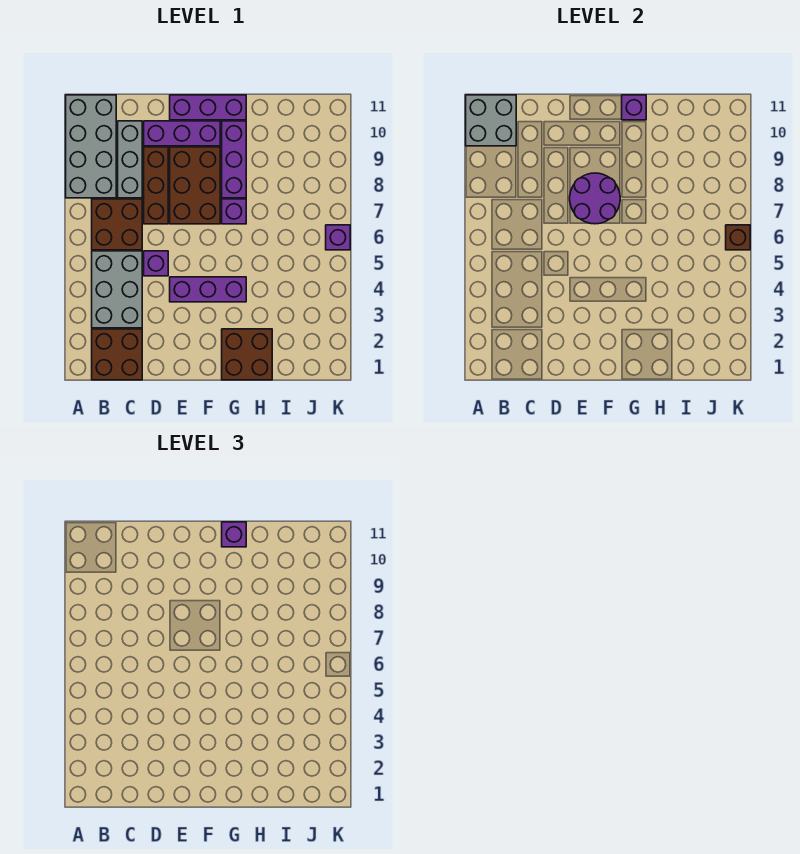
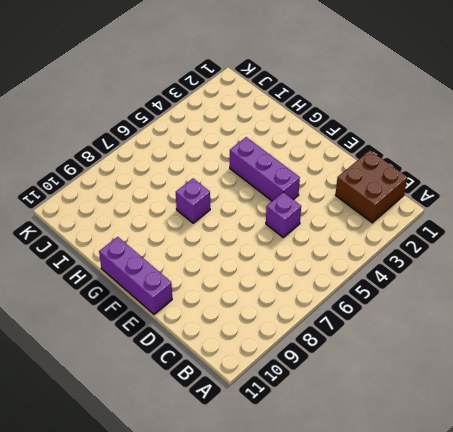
none -> grey 2x4 brick [66,95,116,198]
none -> grey 2x3 brick [92,251,142,328]
none -> brown 2x2 brick [92,199,142,250]

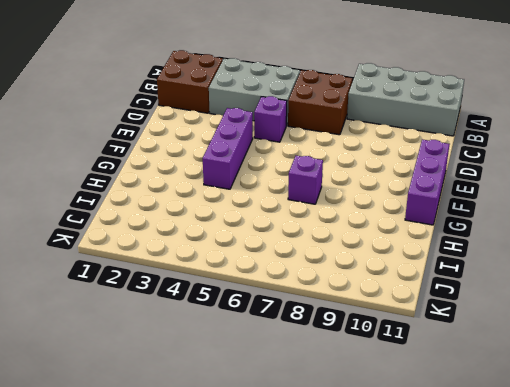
none -> grey 1x3 brick [118,121,142,198]
none -> brown 1x3 brick [144,147,168,224]
none -> purple 1x3 brick [144,121,220,146]

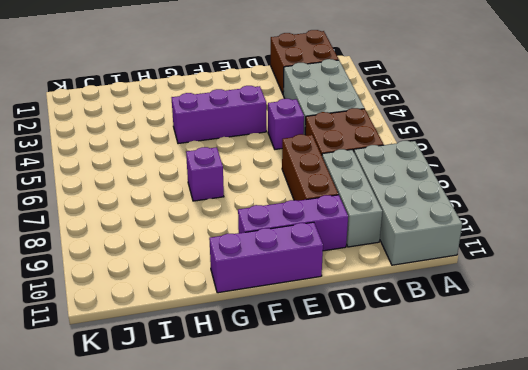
none -> brown 2x3 brick [170,147,220,224]
none -> brown 2x2 brick [222,329,272,380]
none -> purple 1x3 brick [222,121,246,198]

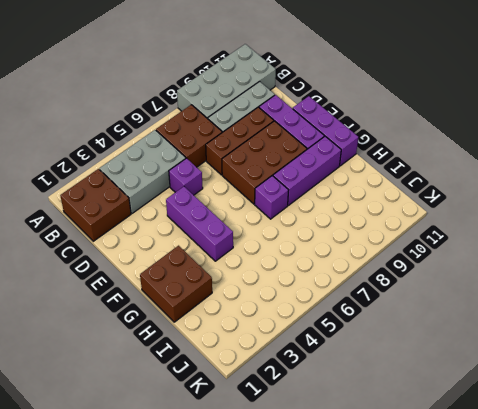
none -> purple 1x1 brick [326,225,350,250]
none -> grey 2x2 brick [466,95,516,146]
none -> purple 2x2 round brick [570,173,620,224]

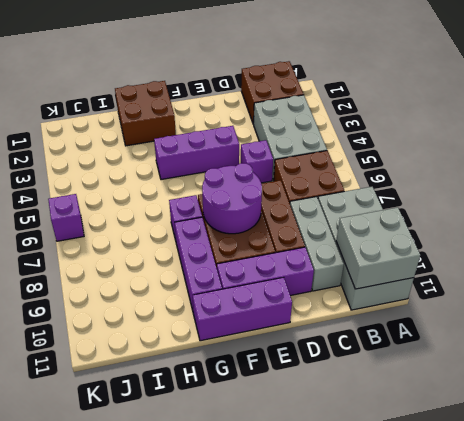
none -> purple 1x1 brick [622,95,646,120]
none -> brown 1x1 brick [726,225,750,250]
none -> purple 1x1 brick [222,522,246,547]

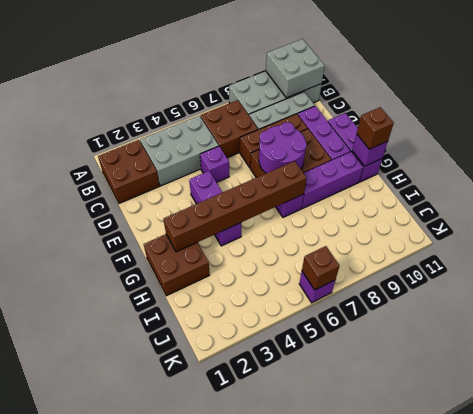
brown 1x6 brick [163,161,307,252] -> none
brown 1x1 brick [357,107,394,149] -> purple 1x1 brick [222,522,246,547]

